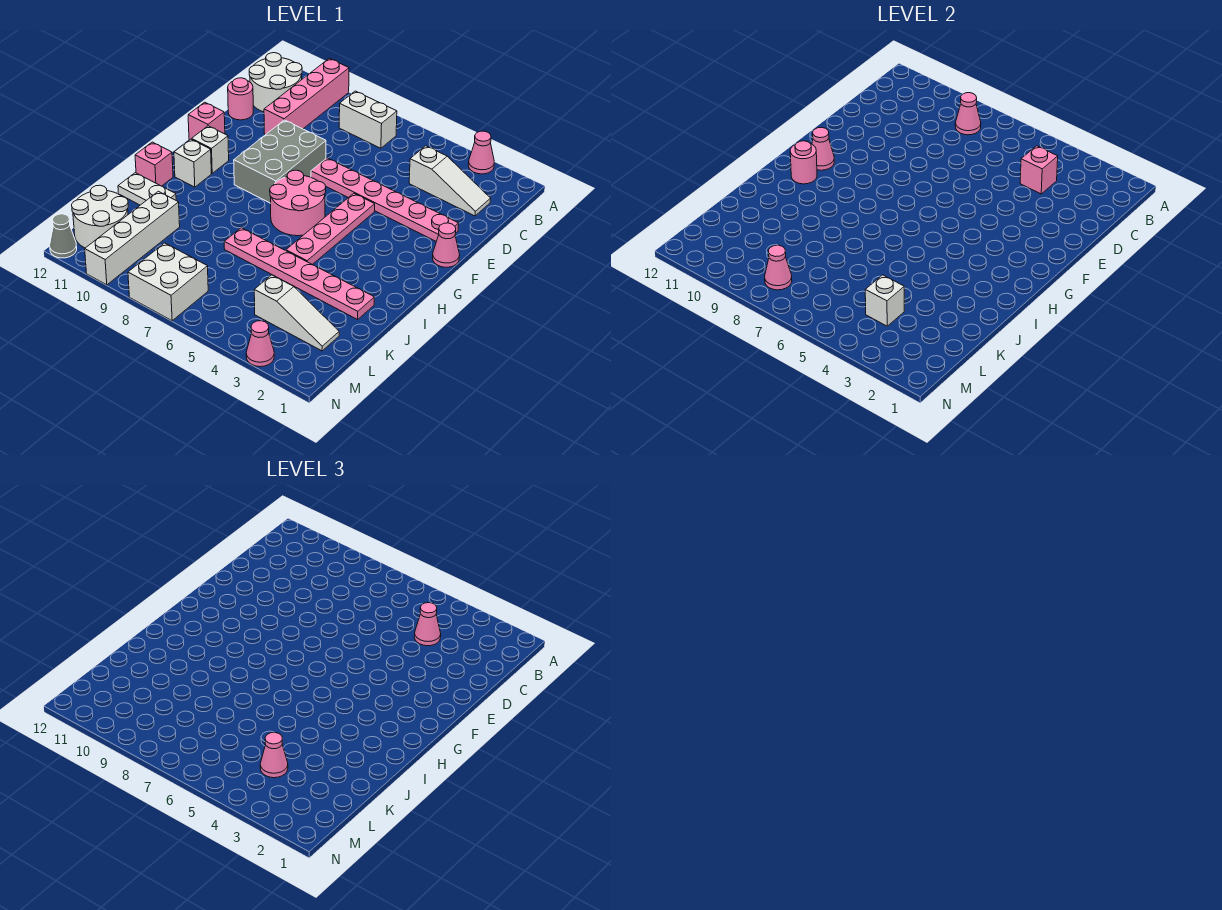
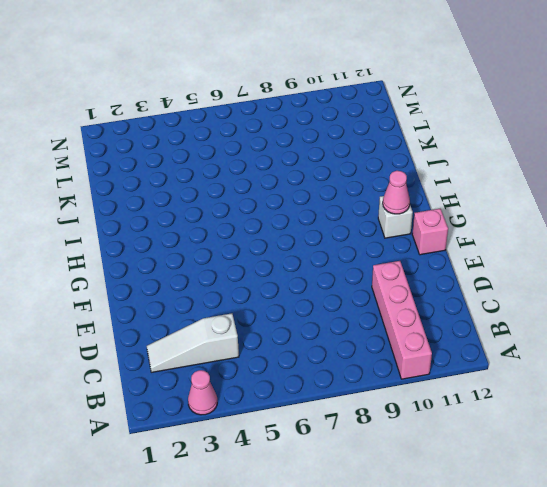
none -> white 1x2 brick [339,91,397,148]
none -> white 2x2 round brick [249,53,302,112]
none -> pink 1x1 round brick [228,78,253,120]
none -> pink 1x6 plate [311,158,459,241]

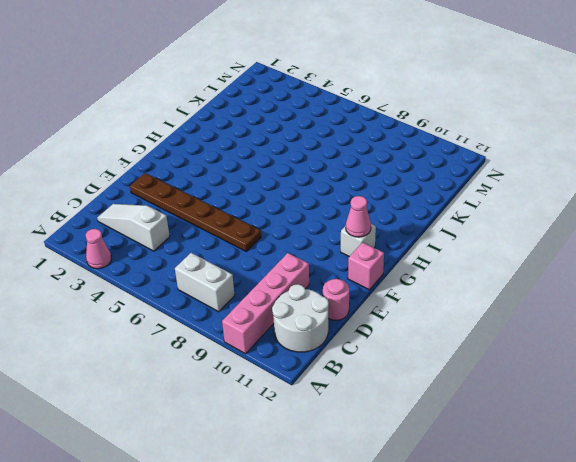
brown 1x6 plate [130,173,261,251] -> pink 1x6 plate [311,158,459,241]
none -> grey 2x3 brick [234,120,326,203]
none -> pink 1x1 cone [433,223,460,267]
none -> pink 1x4 plate [286,193,375,264]
none -> pink 2x2 round brick [270,170,326,236]

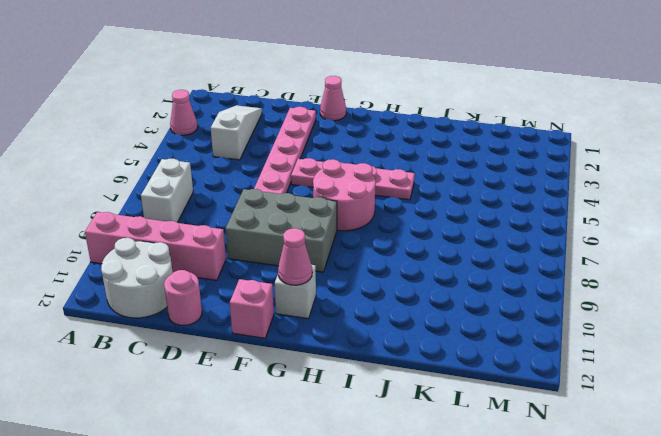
none -> white 1x1 brick [174,139,211,187]
none -> pink 1x1 brick [135,142,173,186]
none -> pink 1x6 plate [224,228,374,319]
none -> white 1x2 plate [118,173,176,205]

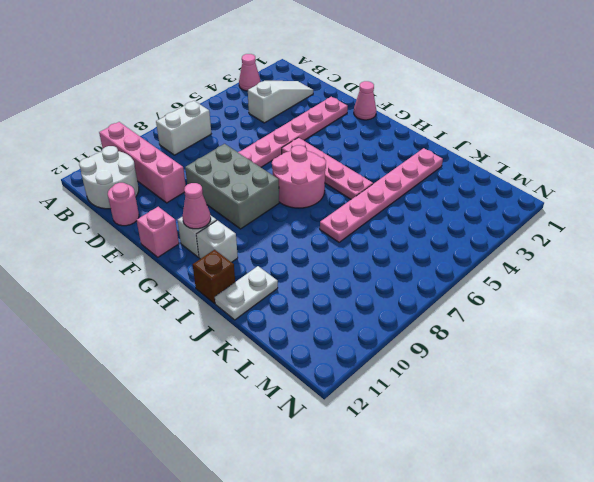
brown 1x1 brick [193,250,235,303] -> pink 1x1 brick [135,142,173,186]
none -> white 1x4 brick [85,191,180,285]
none -> white 1x3 slope [254,275,339,351]
none -> white 2x2 round brick [72,185,128,248]
none -> white 2x2 brick [128,243,208,321]

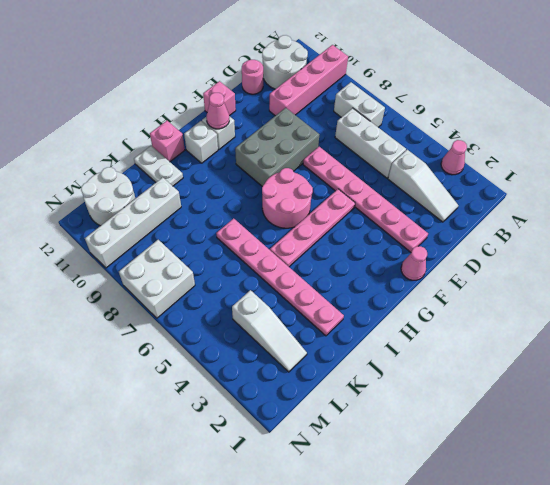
white 1x3 brick [335,108,406,178] -> none
none -> pink 1x1 cone [246,321,274,367]
none -> grey 1x1 cone [50,214,77,258]
none -> pink 1x1 cone [955,93,981,135]
none -> pink 1x1 brick [1020,146,1058,194]

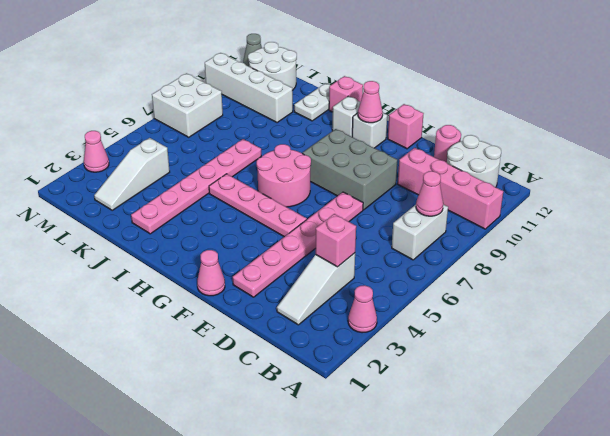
none -> pink 1x1 round brick [790,141,817,184]
none -> white 1x1 brick [865,275,904,326]
none -> pink 1x1 cone [765,245,792,290]
none -> pink 1x1 cone [414,603,441,646]

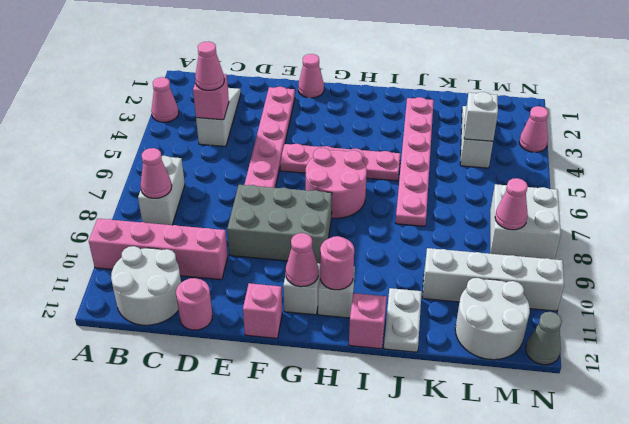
none -> pink 1x1 cone [260,732,288,778]

